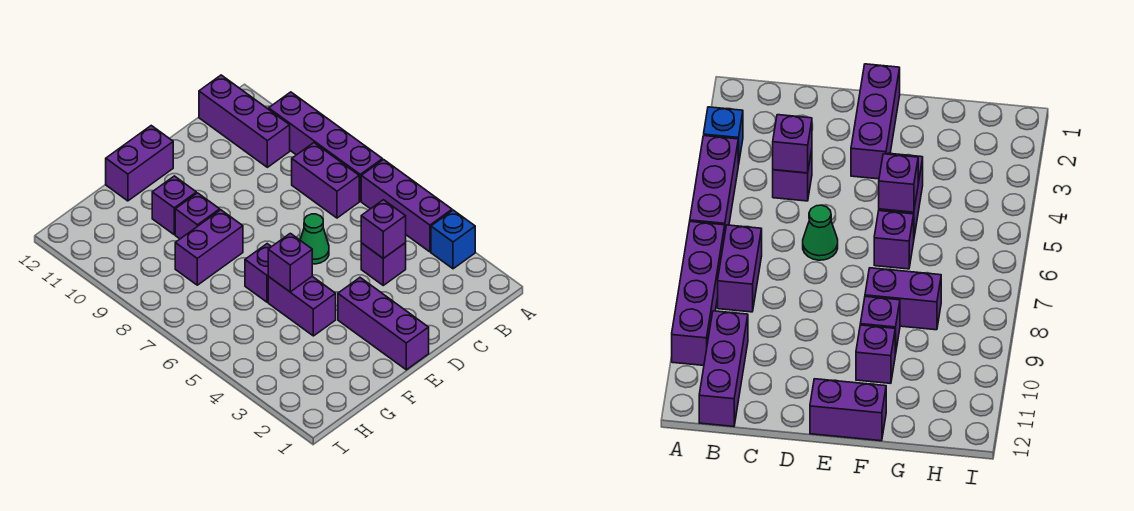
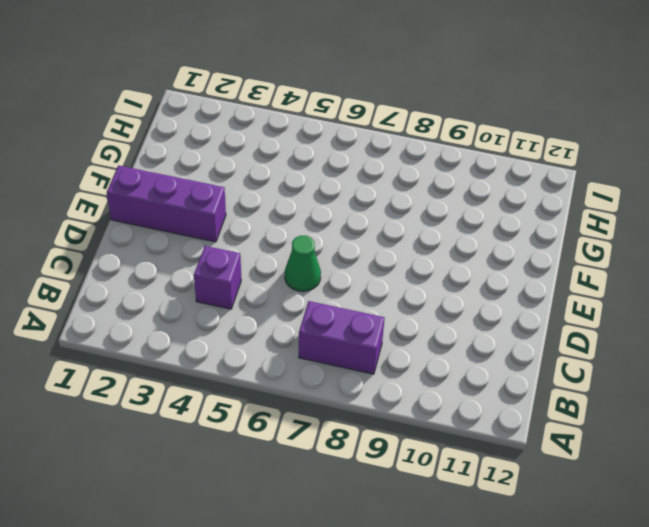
none -> blue 1x1 brick [431,210,475,269]
none -> purple 1x3 brick [361,160,452,252]
none -> purple 1x4 brick [269,92,382,201]

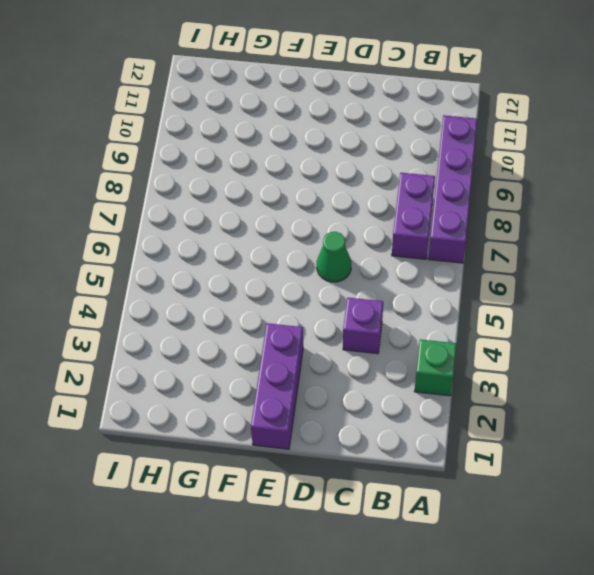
green 1x1 brick [414,339,457,396] -> blue 1x1 brick [431,210,475,269]
none -> purple 1x3 brick [361,160,452,252]
none -> purple 1x3 brick [199,75,290,167]
none -> purple 1x2 brick [106,126,173,201]

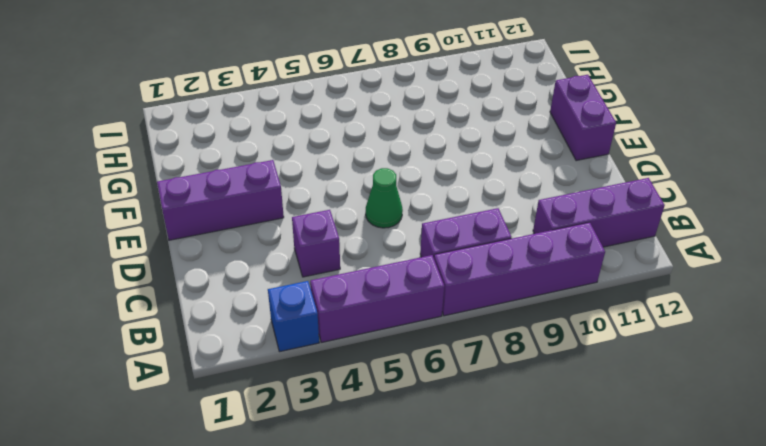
none -> purple 1x2 brick [268,276,336,336]
none -> purple 1x1 brick [245,244,271,302]
none -> purple 1x2 brick [175,210,243,285]

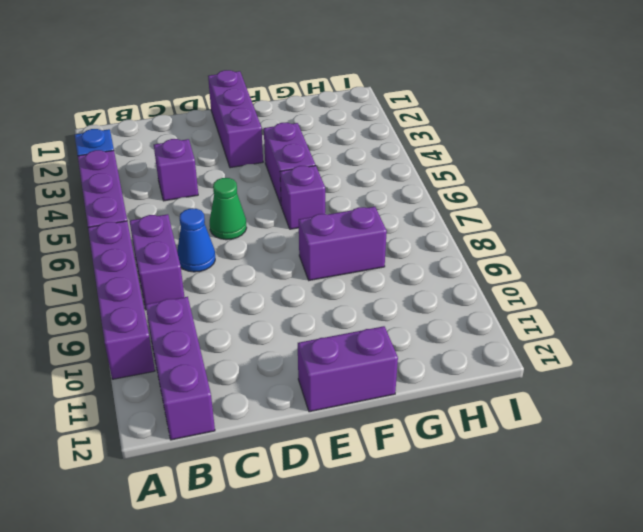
blue 1x1 cone [177,209,215,272] -> none
none -> purple 1x1 brick [175,193,220,239]
none -> purple 1x1 brick [152,176,196,235]
none -> purple 1x1 brick [361,200,406,258]

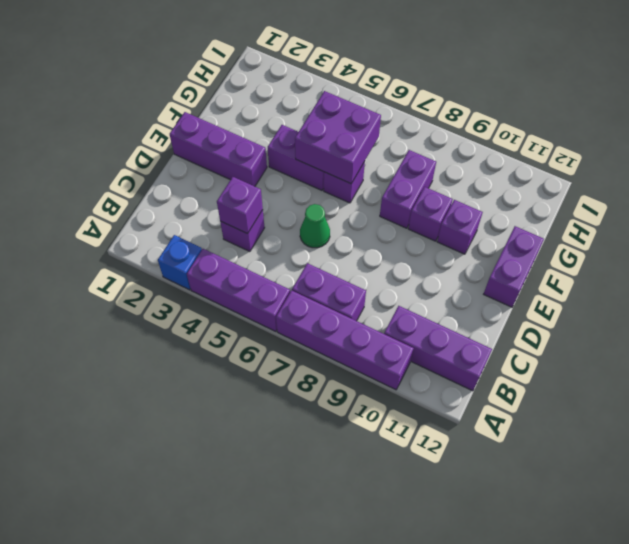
purple 2x2 brick [295,91,381,184] -> purple 1x1 brick [268,233,312,292]

